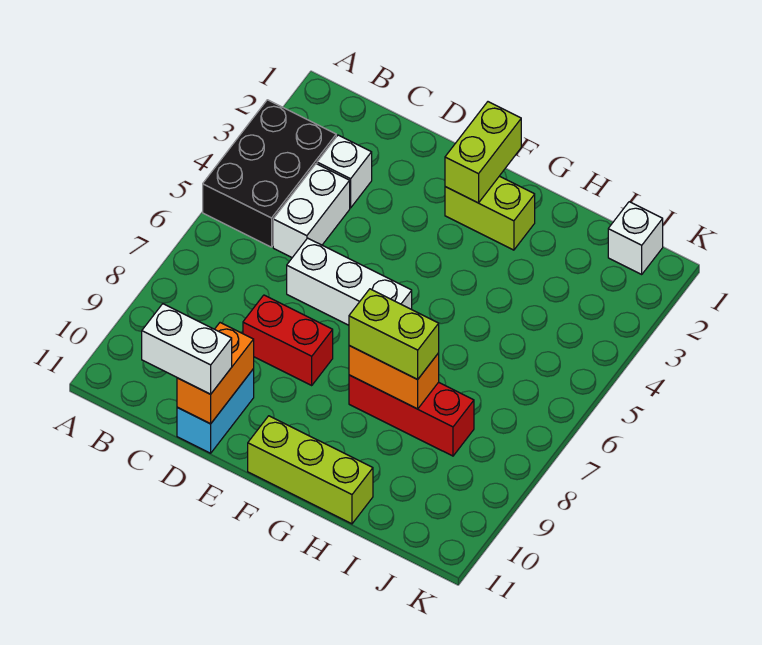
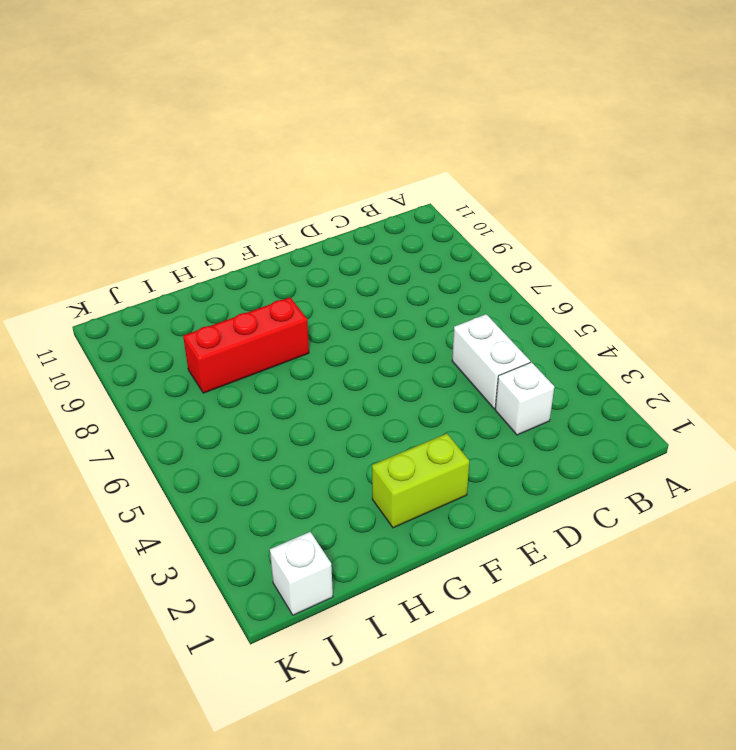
none -> black 2x3 brick [203,100,336,247]
none -> white 1x3 brick [287,238,412,325]
none -> red 1x2 brick [243,295,333,385]

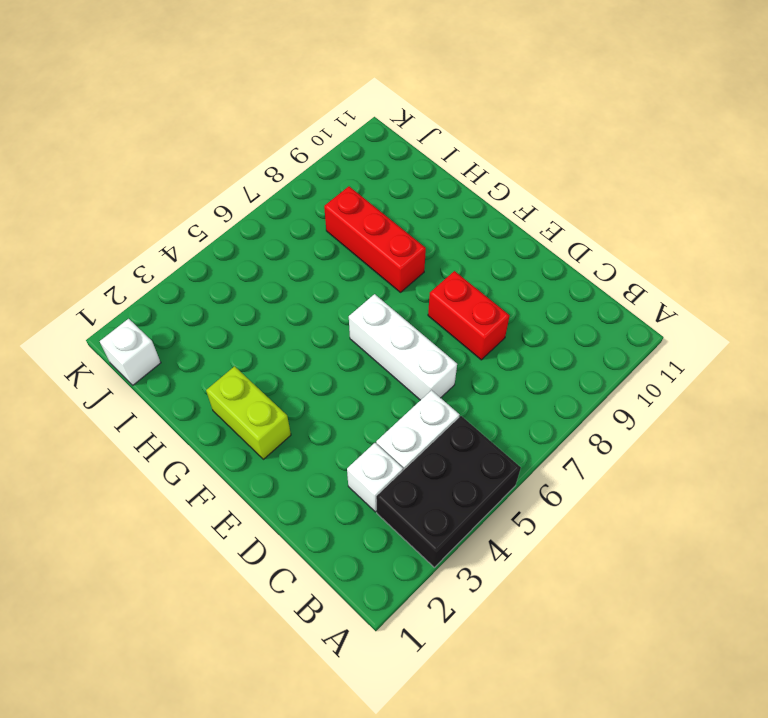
none -> cyan 1x2 brick [177,369,254,453]
none -> lime 1x3 brick [248,416,373,524]
none -> orange 1x2 brick [177,323,254,424]

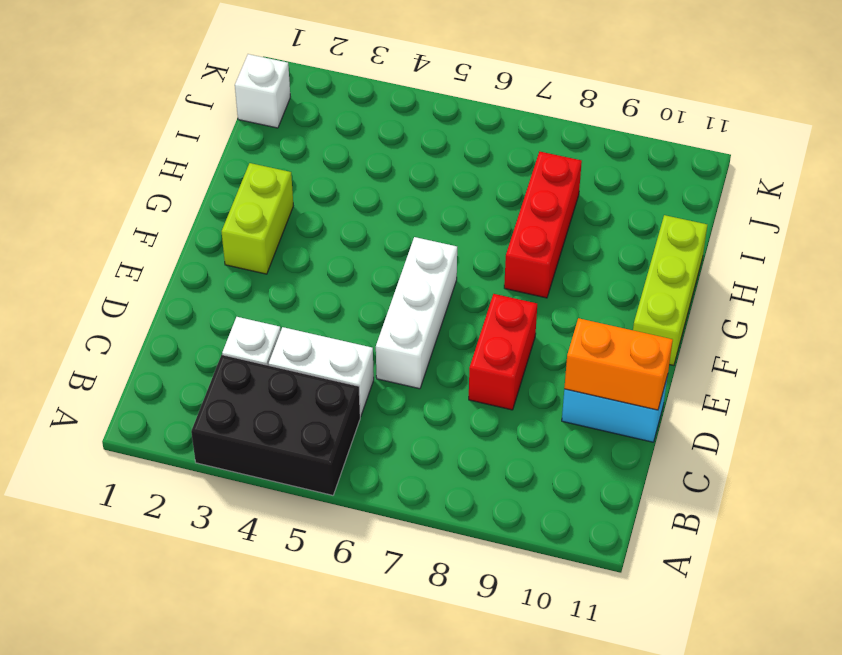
none -> lime 1x2 brick [445,102,521,203]
none -> orange 1x2 brick [349,346,439,409]
none -> white 1x2 brick [142,304,232,394]

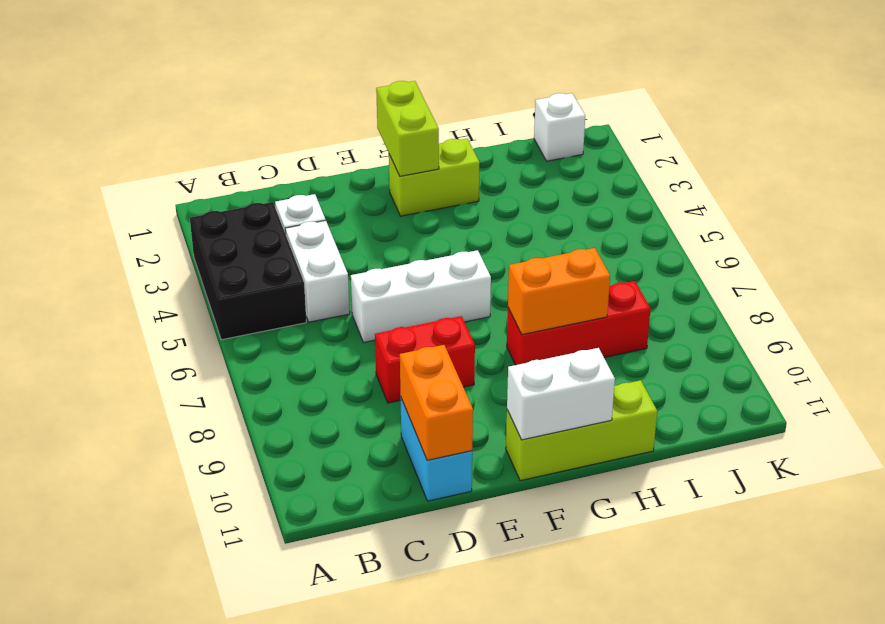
white 1x2 brick [507,348,615,440] -> white 1x2 brick moved to [142,304,232,394]
none -> lime 1x2 brick [349,289,439,379]

